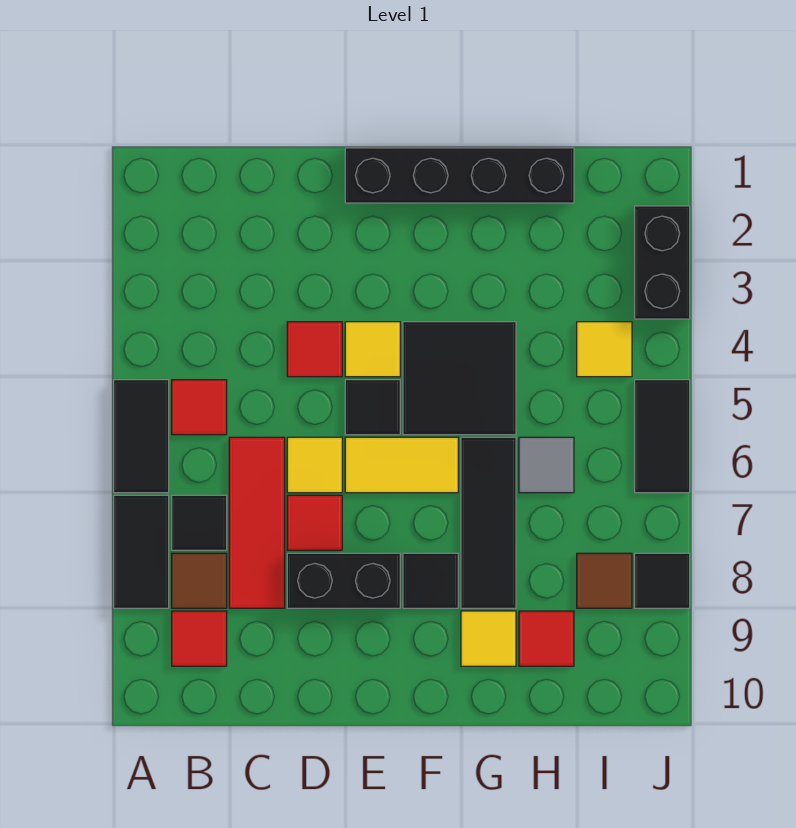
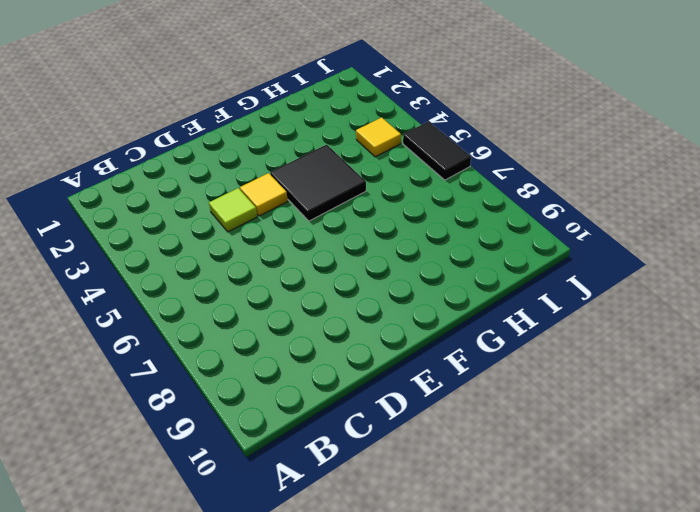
lime 1x1 tile [209,188,257,232] -> red 1x1 tile [287,322,342,377]
none -> black 1x2 tile [114,380,169,493]
none -> black 1x2 tile [114,495,169,608]
none -> red 1x1 tile [172,380,227,435]

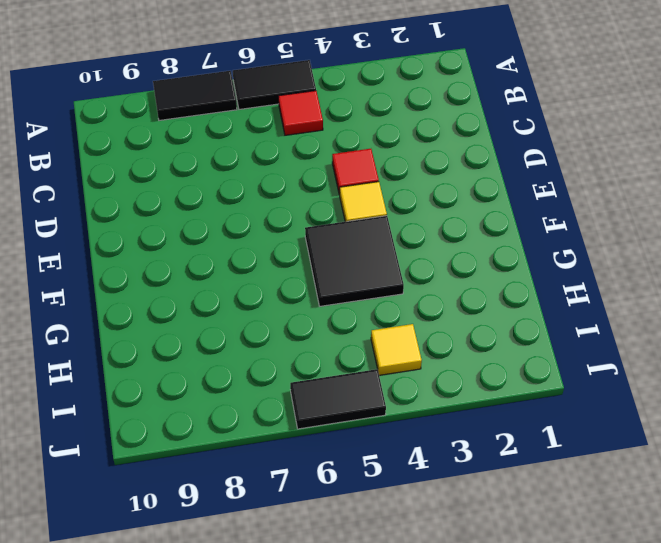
none -> black 1x1 tile [172,495,227,550]
none -> brown 1x1 tile [172,553,227,608]
none -> red 1x1 tile [172,611,227,666]

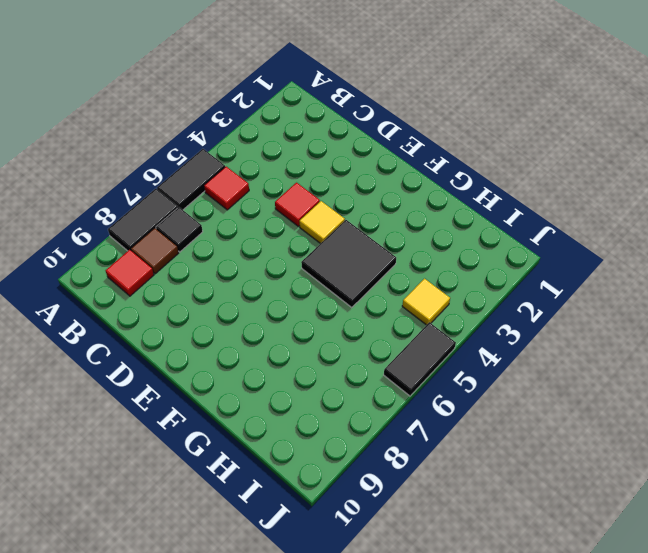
none -> red 1x3 tile [229,437,285,608]
none -> yellow 1x1 tile [287,437,342,493]
none -> red 1x1 tile [287,495,342,550]

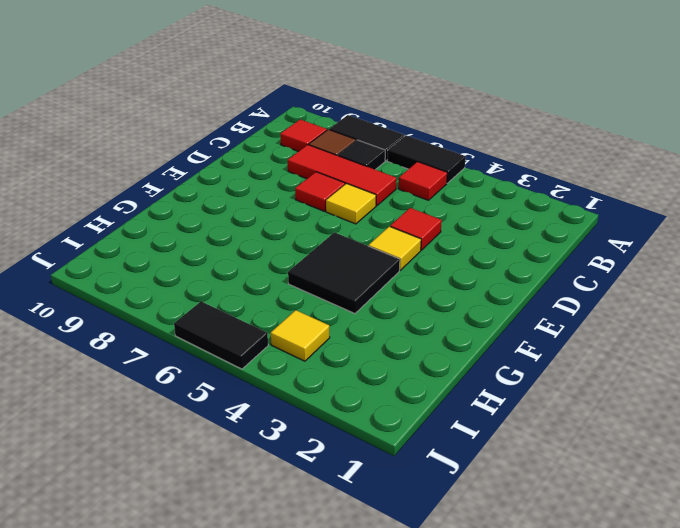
none -> black 1x2 brick [287,553,400,608]
none -> black 1x4 brick [345,148,574,203]
none -> black 1x1 tile [345,380,400,435]

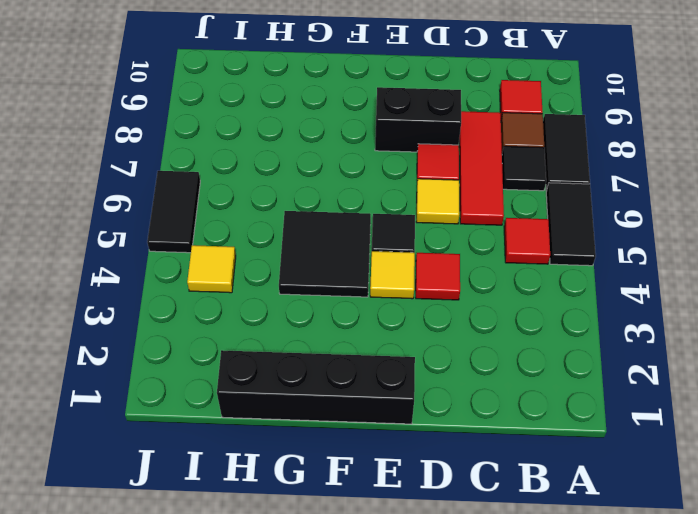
none -> yellow 1x2 tile [345,437,458,493]
none -> black 1x1 tile [403,553,458,608]
none -> black 1x3 tile [461,437,516,608]

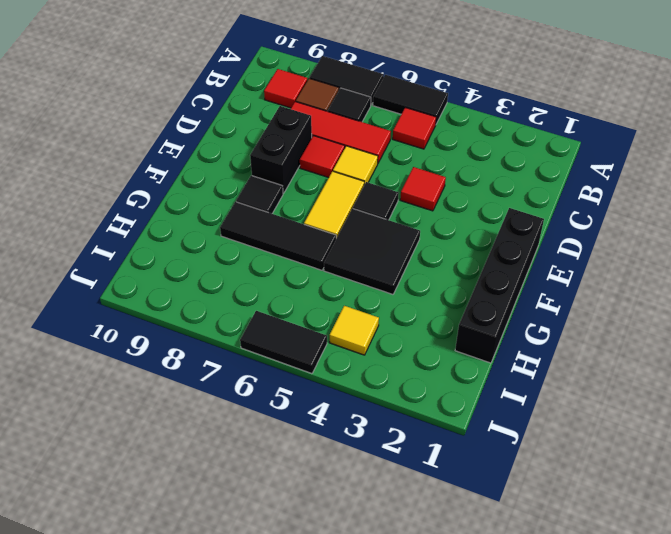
none -> yellow 1x1 tile [345,322,400,377]
none -> yellow 1x1 tile [461,611,516,666]
none -> grey 1x1 tile [519,437,574,493]

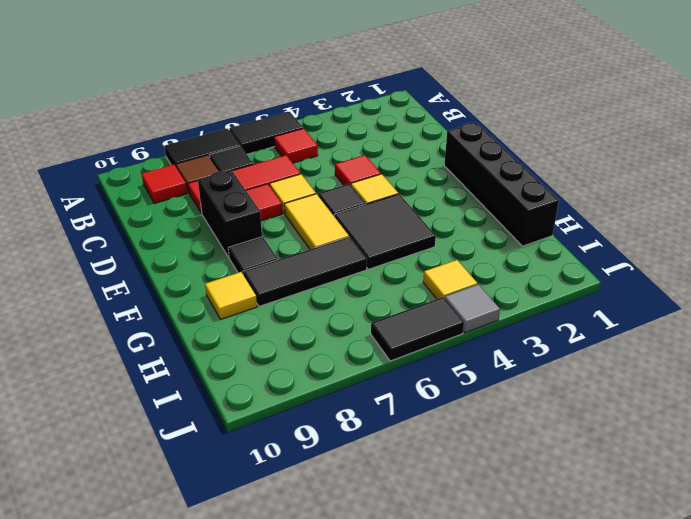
grey 1x1 tile [445,284,500,333] -> grey 1x1 tile moved to [519,437,574,493]
none -> red 1x1 tile [519,611,574,666]
none -> brown 1x1 tile [577,553,632,608]
none -> black 1x2 brick [635,206,690,319]

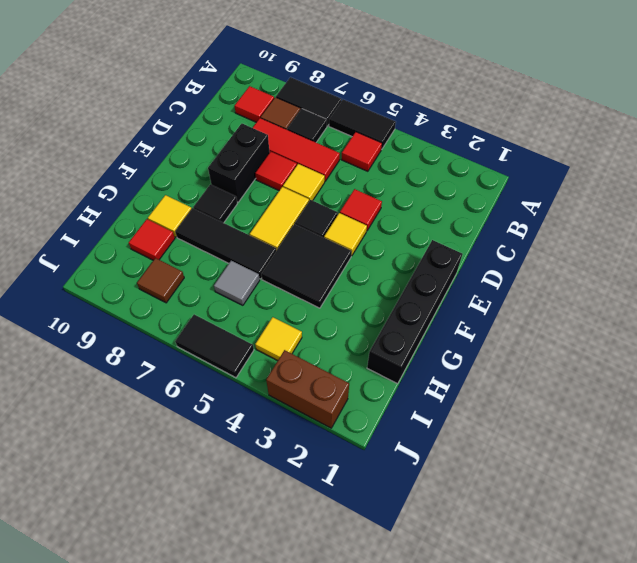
brown 1x2 brick [266,350,349,428] -> black 1x2 brick [635,206,690,319]
none -> black 1x1 tile [635,553,690,608]

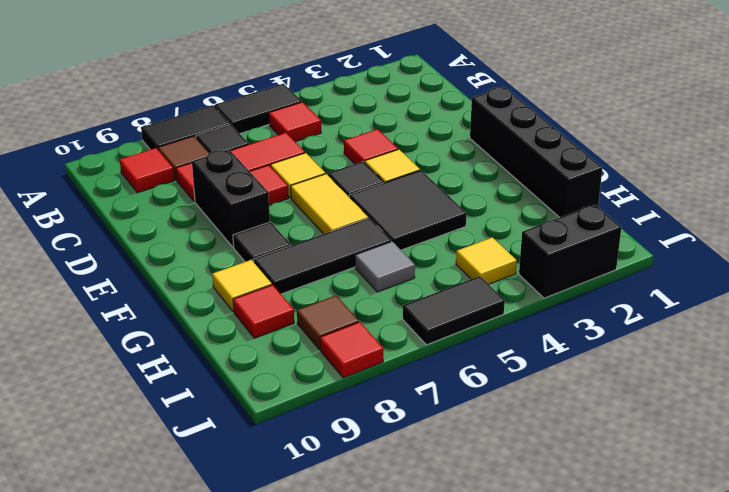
red 1x1 tile [320,322,383,378] -> black 1x1 tile [635,553,690,608]

